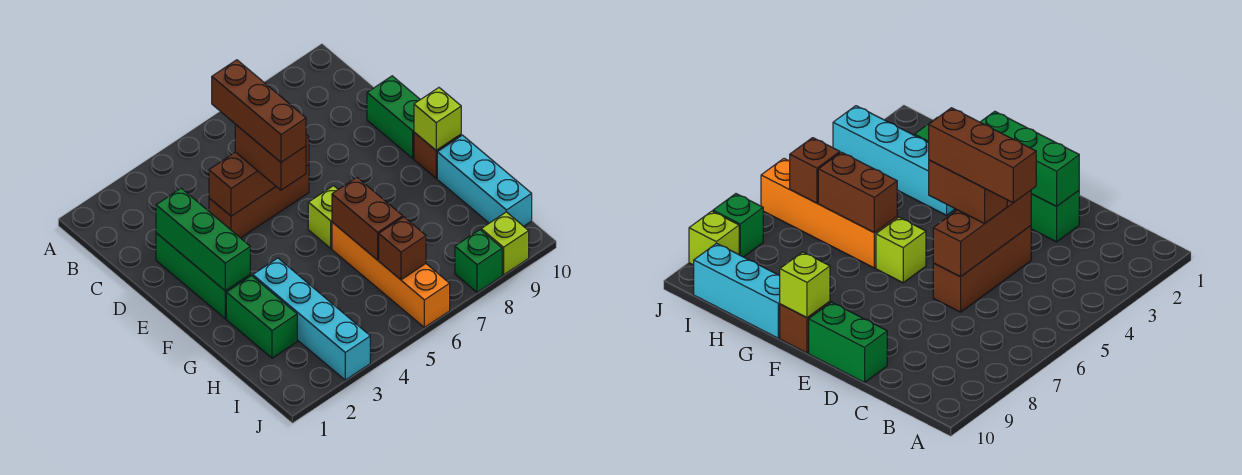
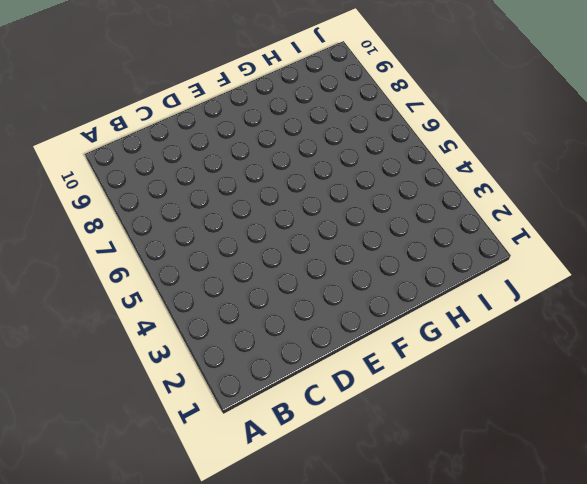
none -> green 1x3 brick [156,233,250,319]
none -> brown 1x3 brick [209,165,309,238]
none -> green 1x2 brick [367,76,420,158]

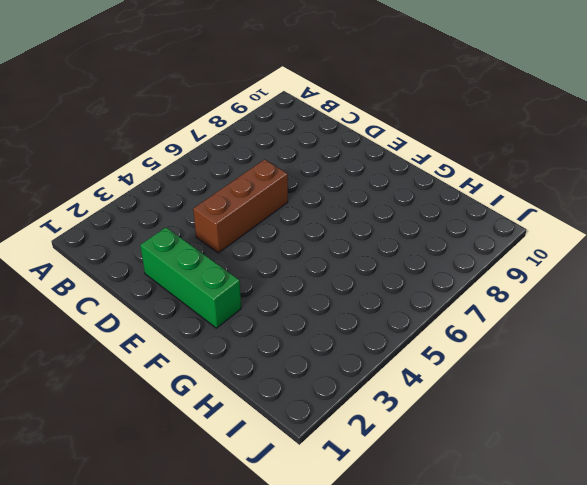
none -> green 1x2 brick [367,76,420,158]
none -> lime 1x1 brick [308,186,338,248]
none -> brown 1x1 brick [414,132,461,178]

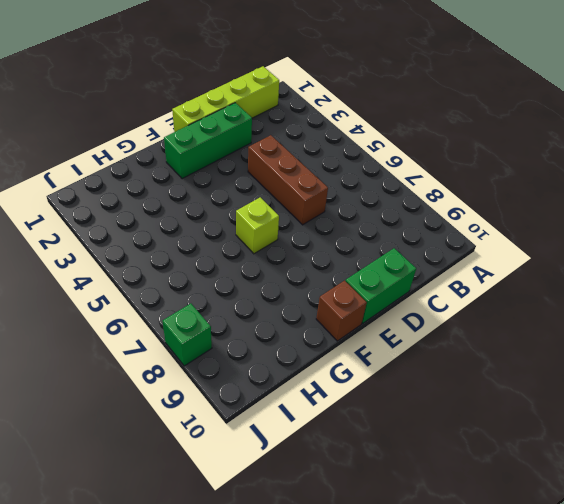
lime 1x4 brick [172,66,279,132] -> none
none -> green 1x2 brick [226,276,297,358]
none -> cyan 1x4 brick [253,258,370,380]
none -> orange 1x4 brick [332,222,450,327]

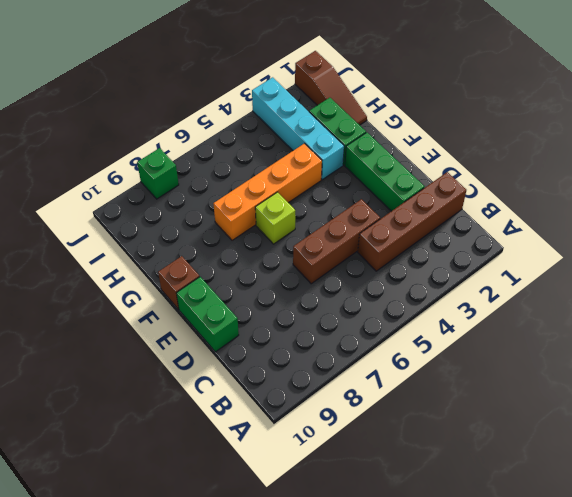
brown 1x4 brick [358,172,466,271] -> none
orange 1x4 brick [213,144,322,240] -> orange 1x4 brick turned to [332,222,450,327]
brown 1x3 slope [295,51,367,125] -> none
none -> cyan 1x3 brick [437,135,532,226]
none -> lime 1x1 brick [481,212,529,275]
none -> green 1x3 brick [156,188,250,291]

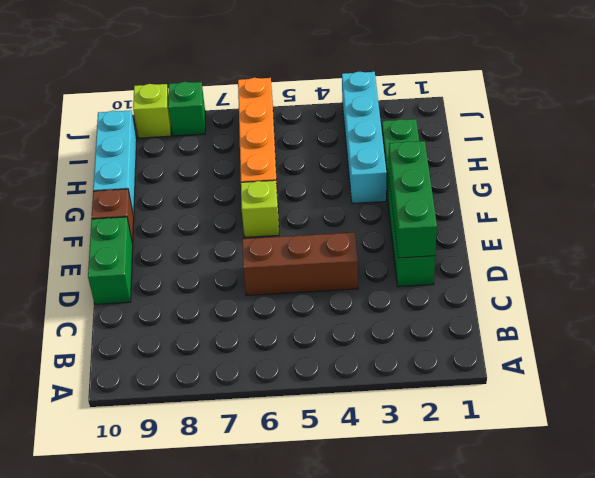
none -> brown 1x3 brick [209,135,309,216]
none -> lime 1x1 brick [414,88,461,150]
none -> brown 1x2 brick [332,178,403,260]

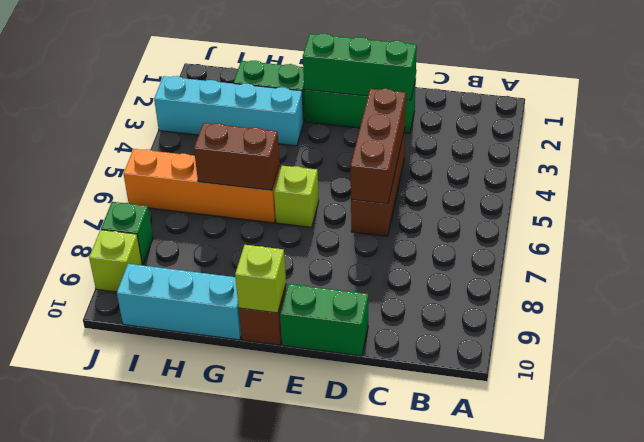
none -> brown 1x1 brick [379,217,426,280]
none -> brown 1x2 brick [235,124,306,190]
none -> brown 1x3 brick [212,60,306,162]

